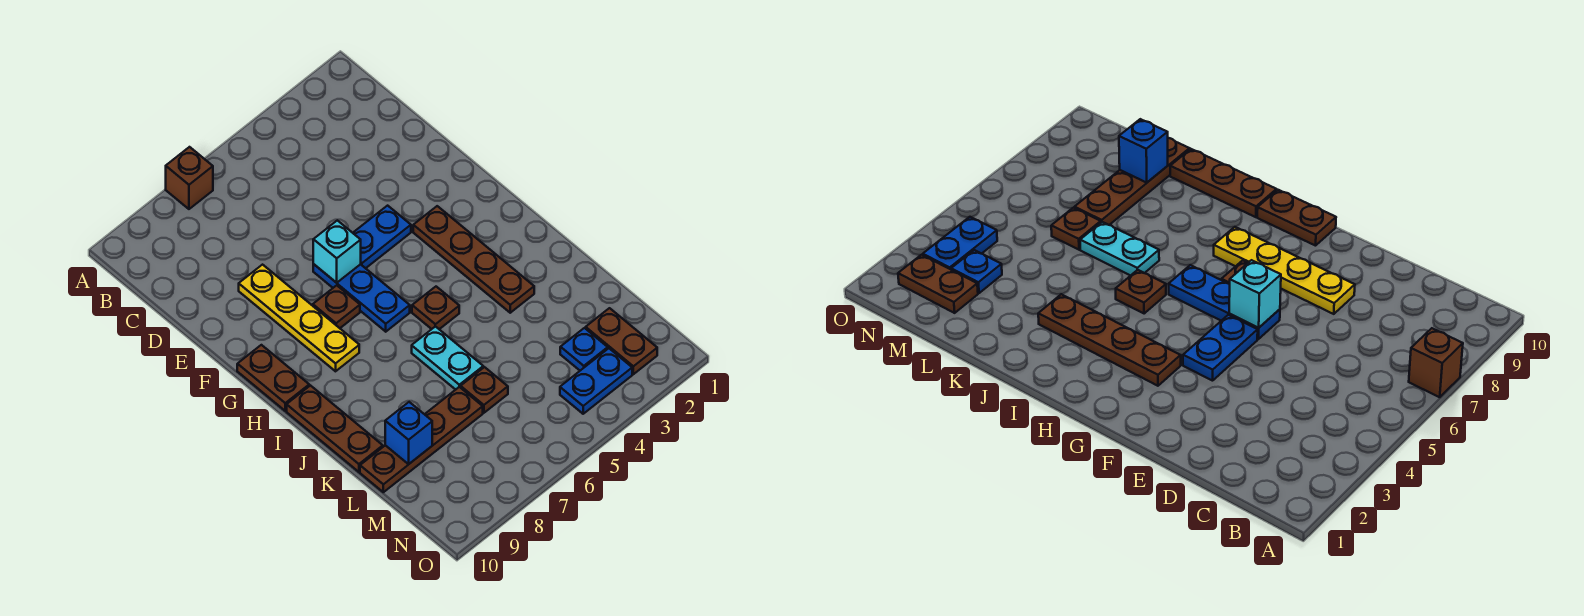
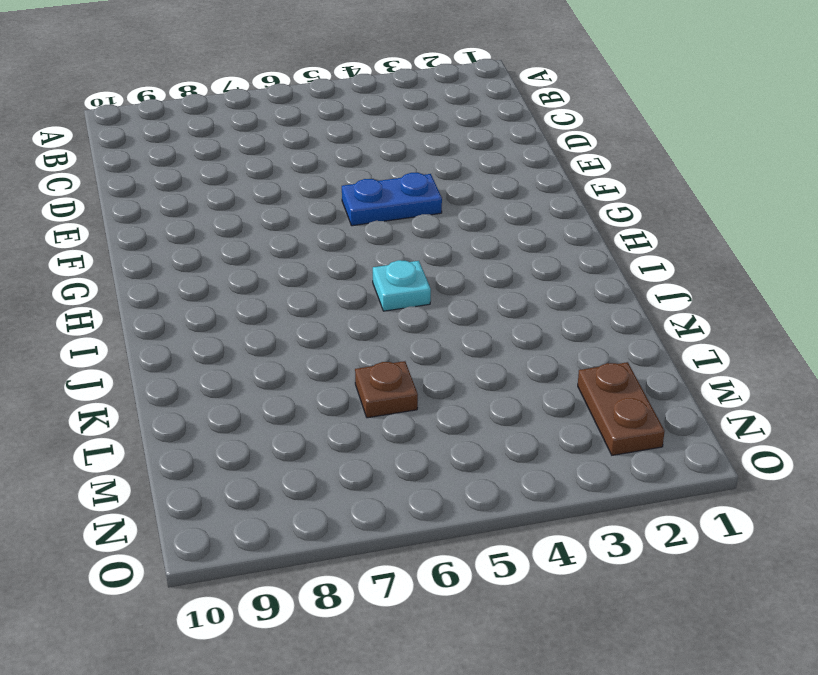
cyan 1x1 plate [373,260,431,311] -> brown 1x1 plate [412,287,459,329]
none -> brown 1x1 brick [166,147,213,209]
none -> yellow 1x4 plate [239,265,359,371]
none -> blue 1x3 plate [313,264,410,332]

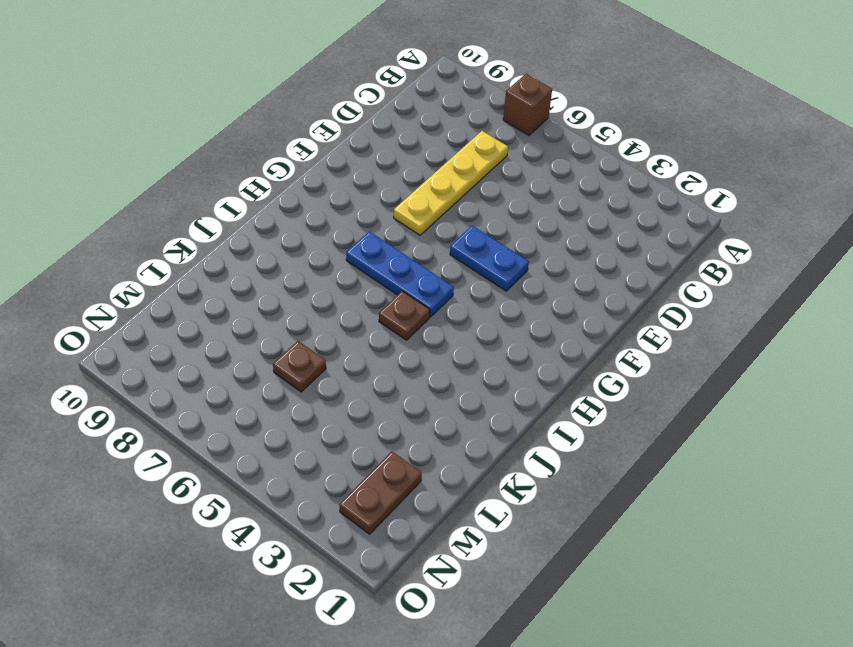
yellow 1x4 plate [394,131,508,235] -> yellow 1x4 plate moved to [239,265,359,371]
blue 1x3 plate [346,231,454,317] -> blue 1x3 plate turned to [313,264,410,332]
none -> brown 1x4 plate [413,206,534,313]
none -> brown 1x1 plate [313,285,360,328]
none -> brown 1x2 plate [237,345,309,411]

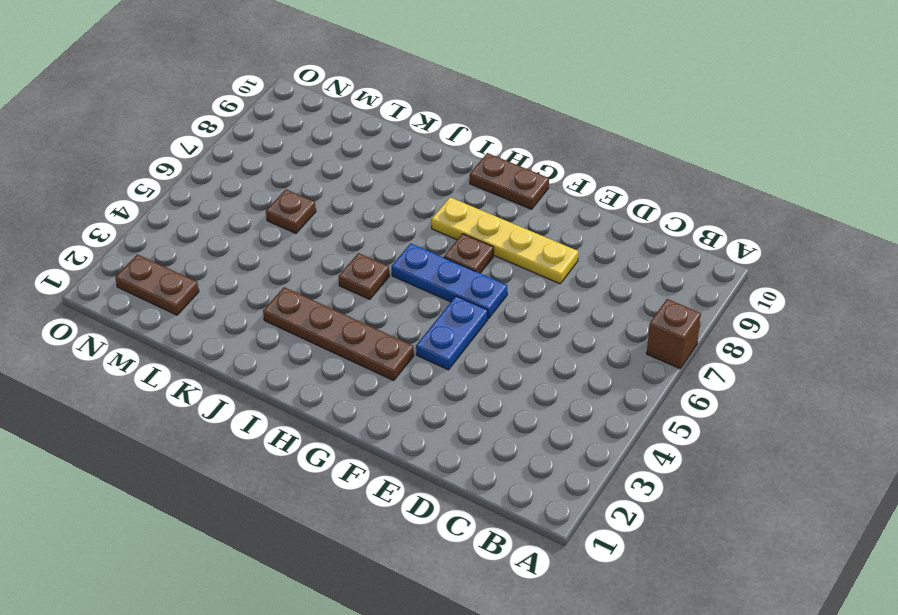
none -> brown 1x3 plate [287,386,383,472]
none -> cyan 1x2 plate [412,326,483,390]
none -> brown 1x4 plate [360,387,483,492]

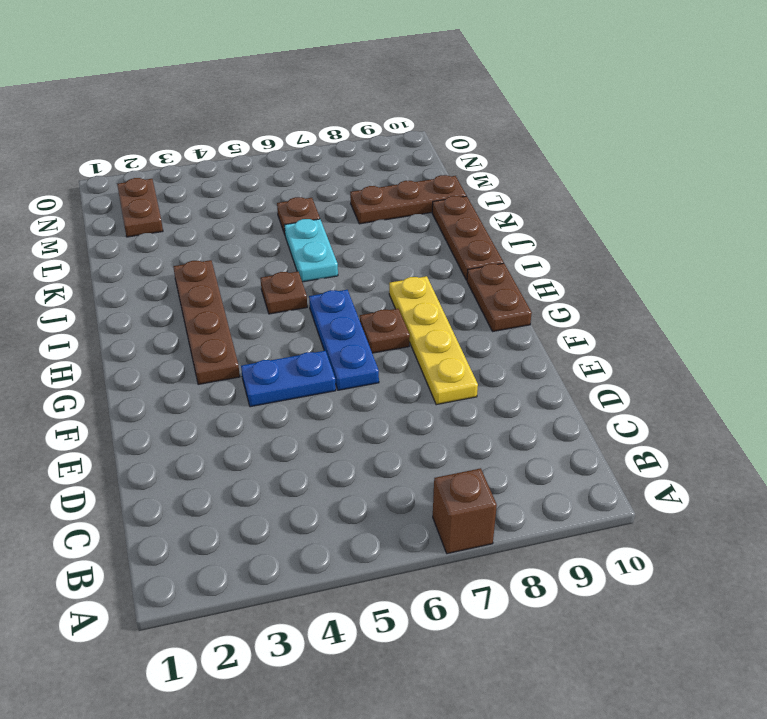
brown 1x3 plate [350,175,466,224] -> brown 1x4 plate [360,387,483,492]
none -> blue 1x1 plate [560,328,608,371]
none -> blue 1x2 plate [560,348,632,414]
none -> cyan 1x1 brick [313,220,361,283]

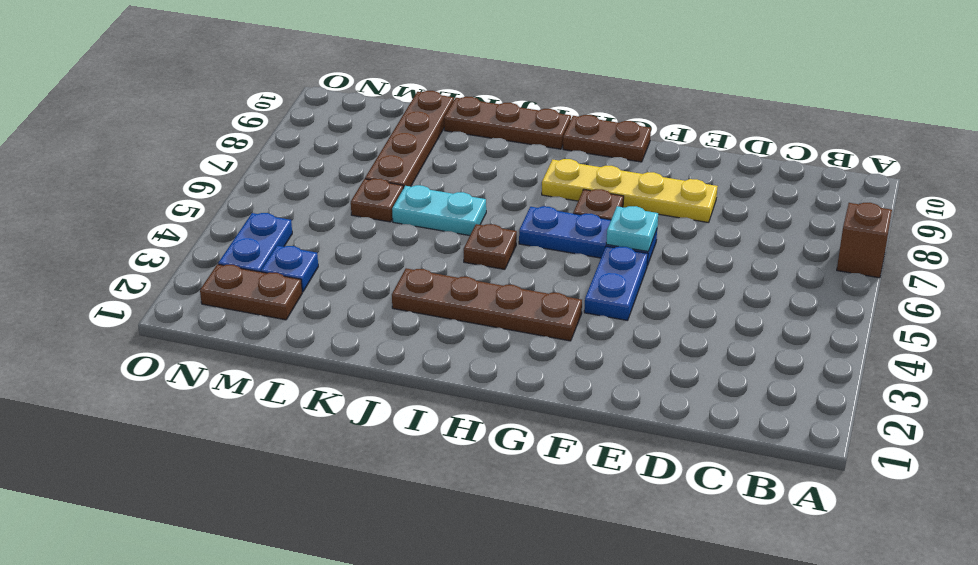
cyan 1x1 plate [606,206,658,251] -> cyan 1x1 brick [313,220,361,283]
none -> blue 1x1 brick [385,402,432,464]

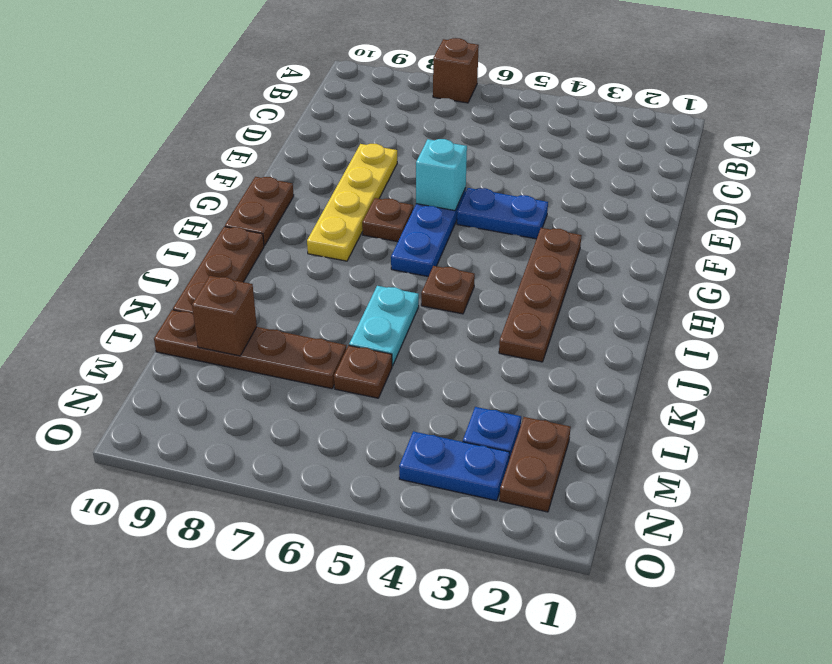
brown 1x1 brick [192,276,257,356] -> blue 1x1 brick [385,402,432,464]

